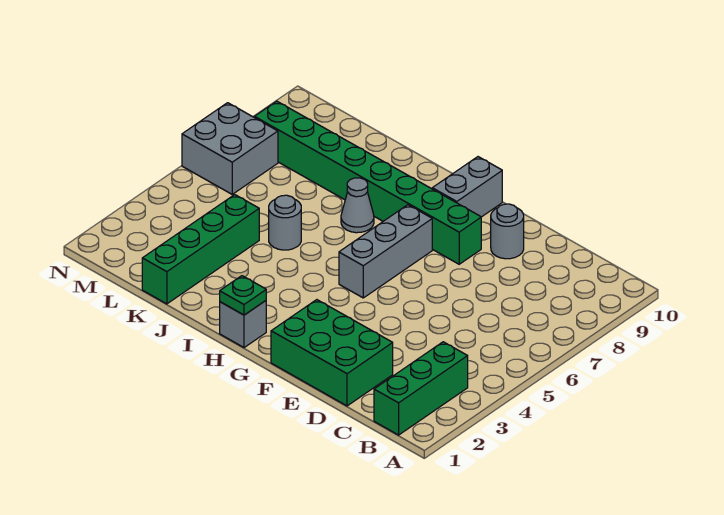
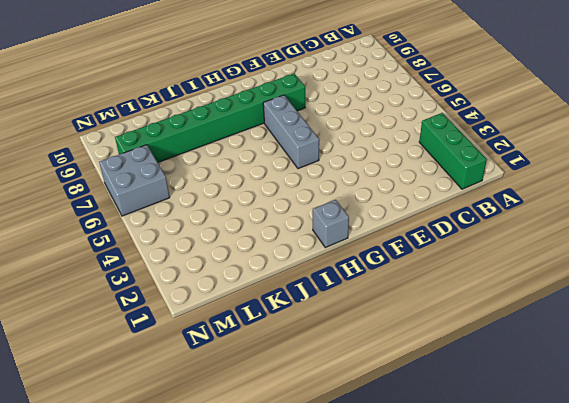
none -> green 2x3 brick [271,300,393,406]
none -> grey 1x1 round brick [491,204,524,259]
none -> grey 1x2 brick [432,157,502,217]

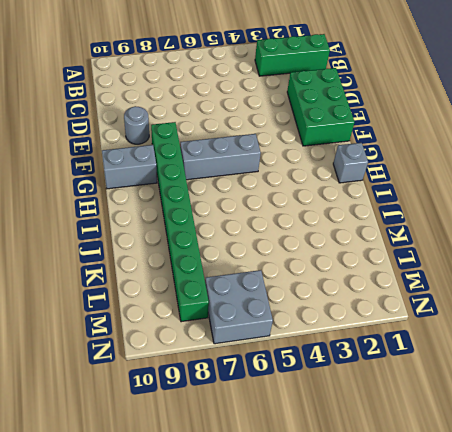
none -> grey 1x1 cone [341,178,374,233]
none -> grey 1x1 round brick [269,195,301,250]
none -> green 1x4 brick [142,195,259,304]

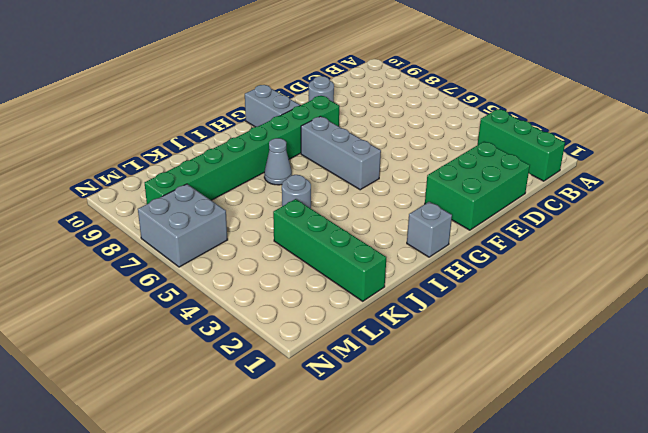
none -> green 1x1 plate [220,276,266,315]

